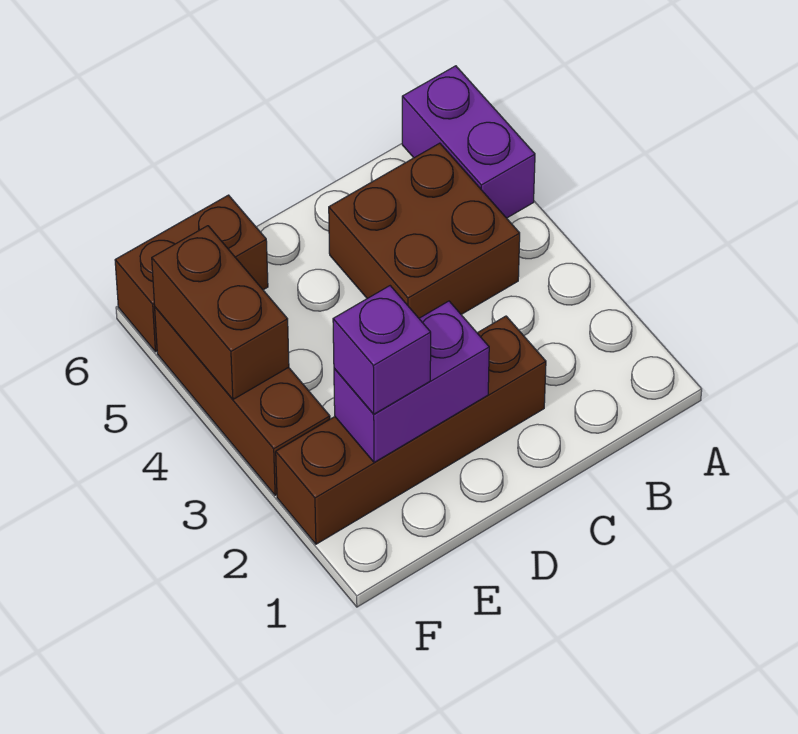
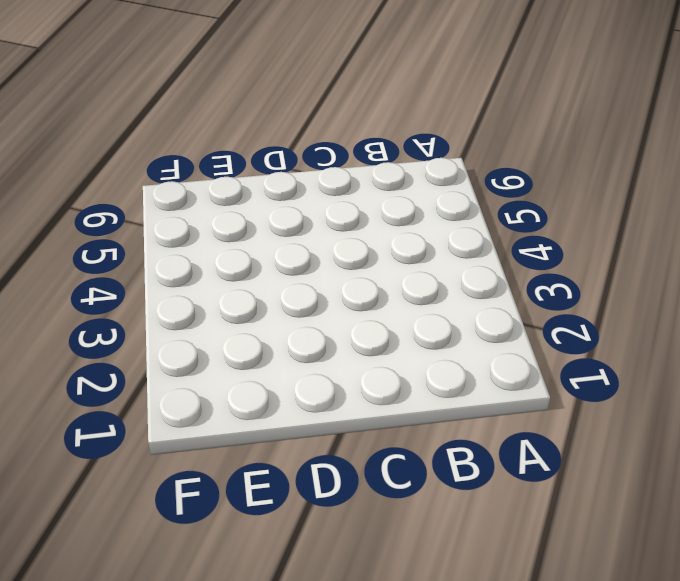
none -> purple 1x2 brick [402,66,535,218]
none -> brown 2x2 brick [329,143,520,318]

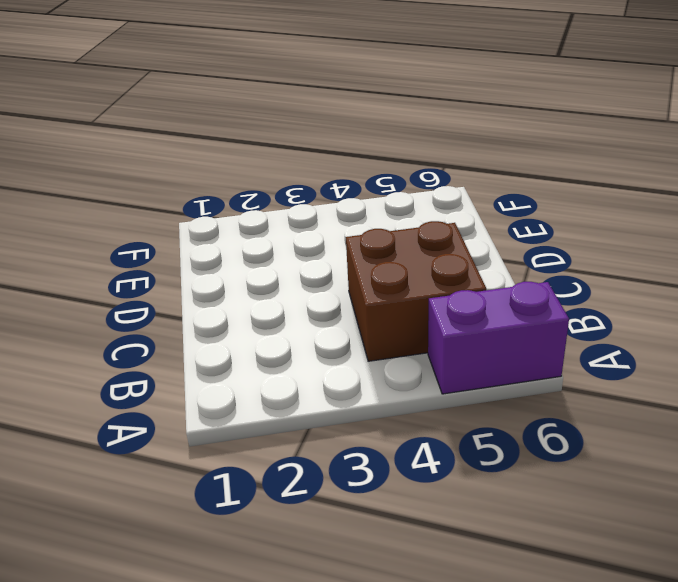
none -> brown 1x4 brick [276,316,546,544]
none -> brown 1x2 brick [115,195,268,352]

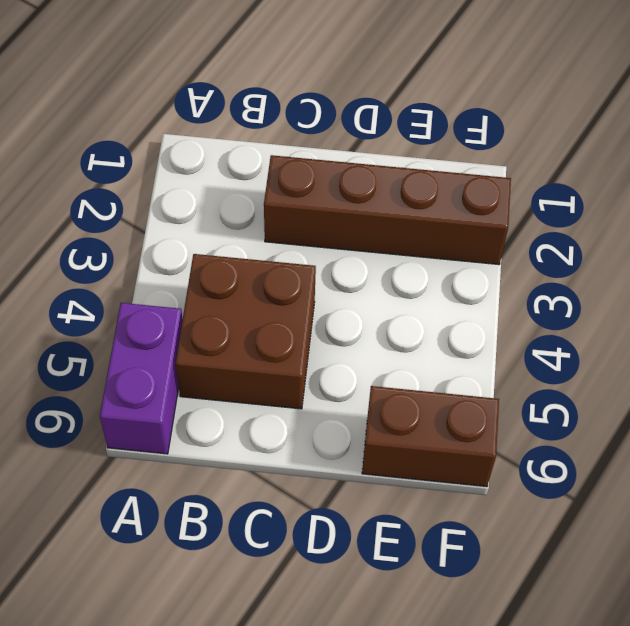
none -> brown 1x3 brick [155,307,330,495]
none -> purple 1x2 brick [334,301,489,462]

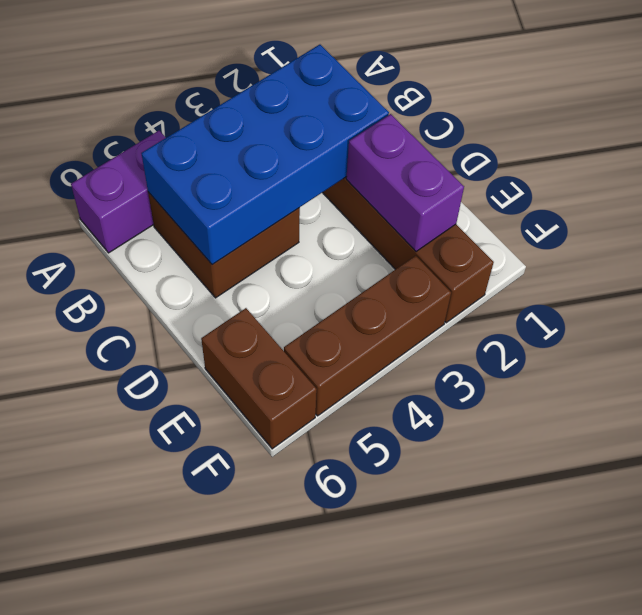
blue 2x4 brick [141,45,389,265] -> none
none -> brown 1x2 brick [152,226,289,399]
none -> purple 1x1 brick [333,286,431,414]

